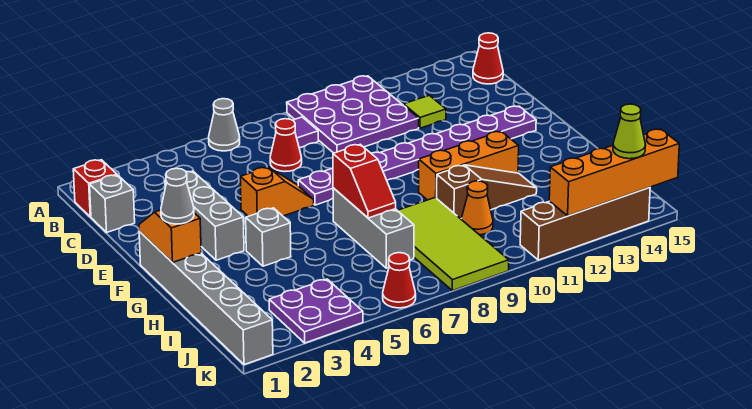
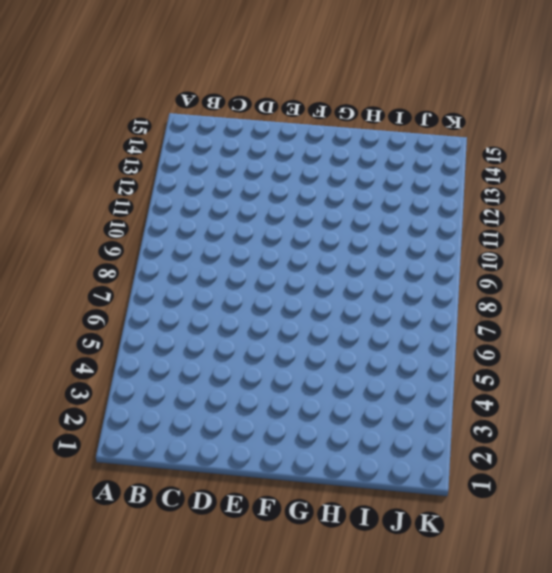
none -> grey 1x1 cone [209,99,240,151]
none -> purple 3x3 plate [287,76,419,153]
none -> red 1x1 brick [73,160,117,217]

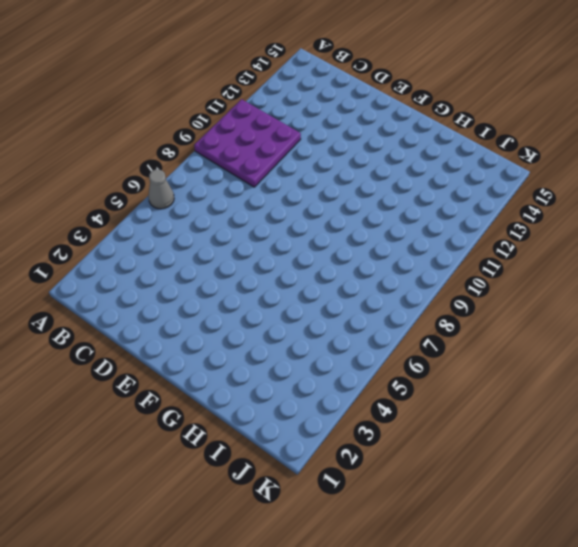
none -> red 1x1 brick [73,160,117,217]
none -> purple 1x1 tile [293,117,318,148]
none -> red 1x1 cone [473,33,503,84]

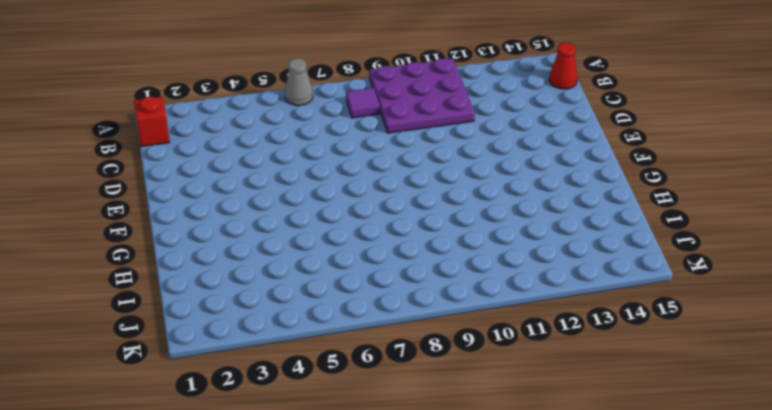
none -> grey 1x1 brick [90,175,135,232]
none -> red 1x1 cone [270,119,302,172]
none -> lime 1x1 tile [403,95,446,128]

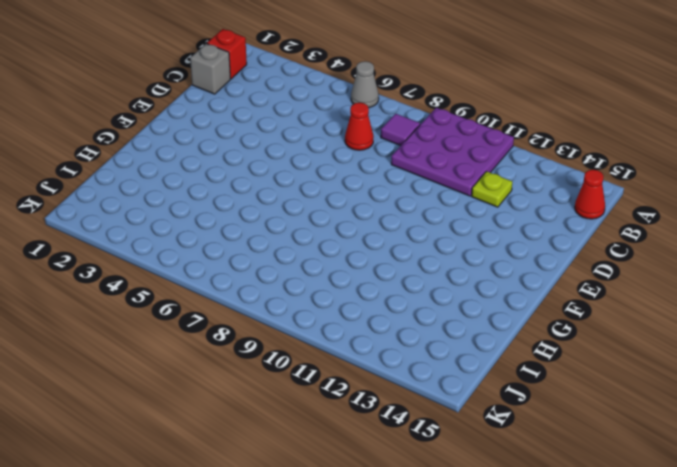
lime 1x1 plate [472,171,512,207] -> lime 1x1 tile [403,95,446,128]
none -> grey 1x3 brick [165,171,244,260]
none -> orange 1x2 slope [240,167,314,216]
none -> purple 1x8 plate [298,106,536,205]

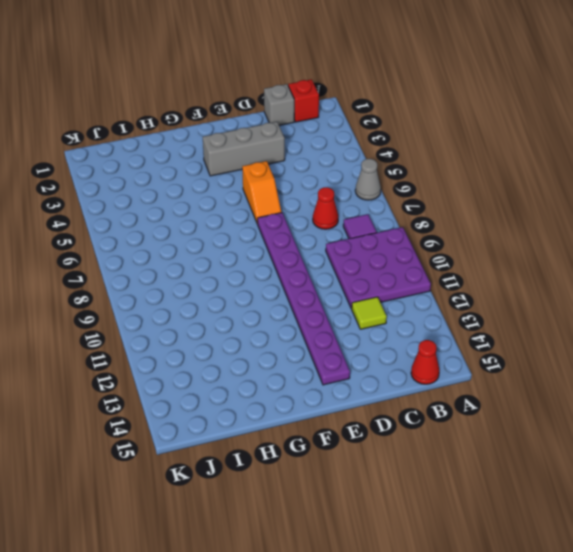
none -> grey 1x6 brick [139,232,273,365]
none -> grey 1x1 brick [246,208,291,266]
none -> grey 1x3 brick [333,188,414,268]

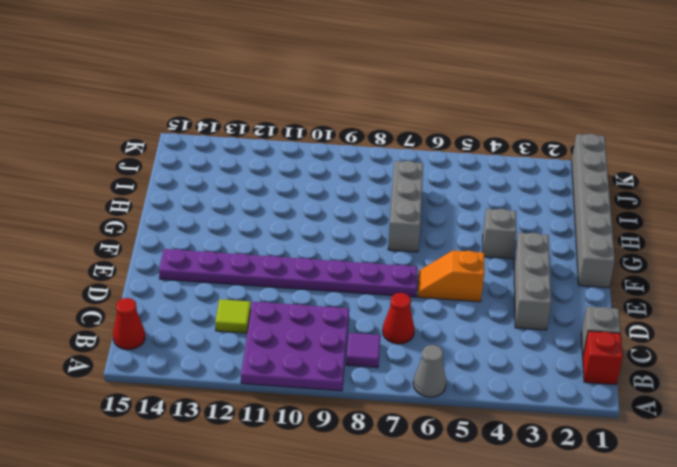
none -> orange 1x3 brick [419,132,519,200]
none -> lime 2x4 tile [397,198,509,291]
none -> brown 1x3 slope [437,165,537,219]

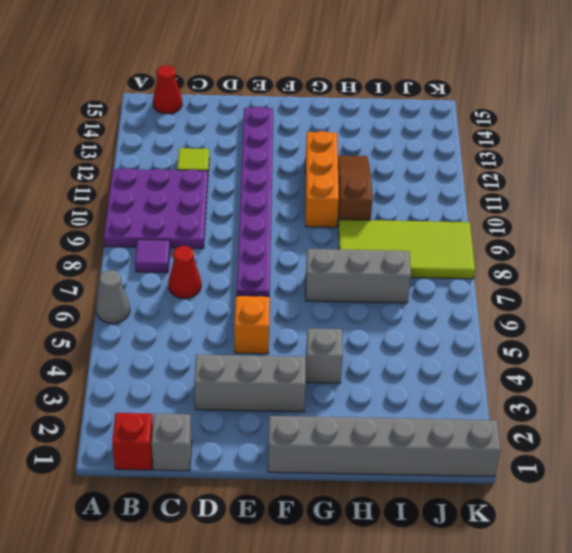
none -> orange 1x1 cone [461,181,493,235]
none -> purple 2x2 plate [269,279,363,343]
none -> red 1x1 cone [383,253,416,308]

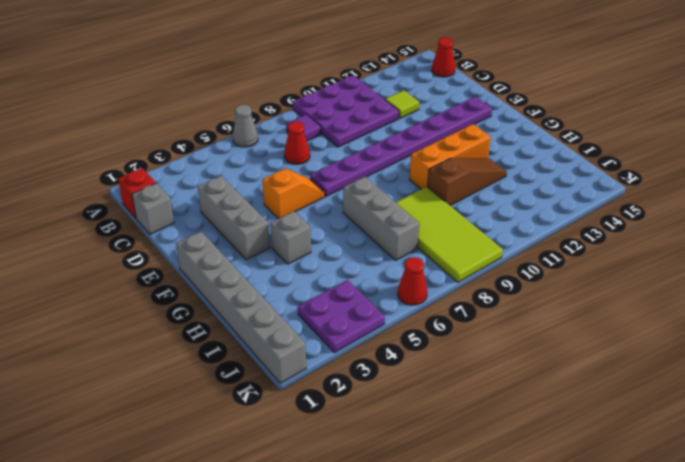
none -> orange 1x1 cone [461,181,493,235]
none -> brown 1x4 brick [520,187,650,260]
none -> orange 1x2 slope [139,210,201,262]

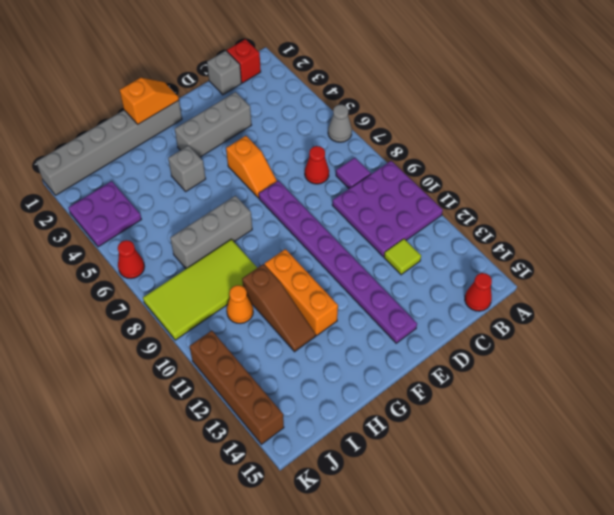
none -> red 1x2 slope [333,144,396,218]
none -> orange 1x4 brick [549,129,679,216]
none -> grey 1x1 cone [161,168,194,224]

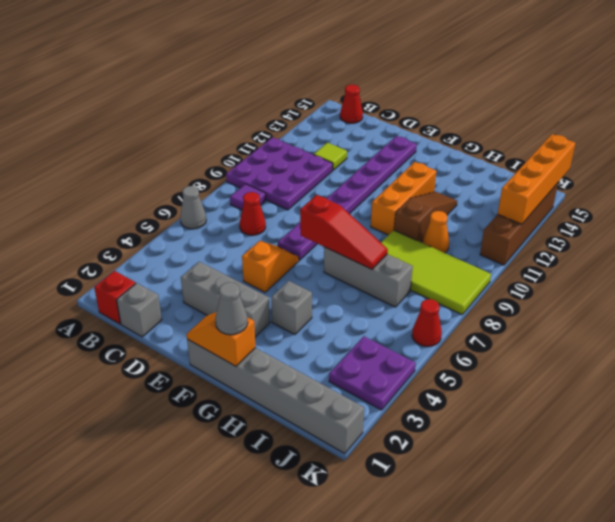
red 1x3 slope [300,195,388,269] -> red 1x2 slope [333,144,396,218]
none -> lime 1x1 cone [613,104,646,159]

